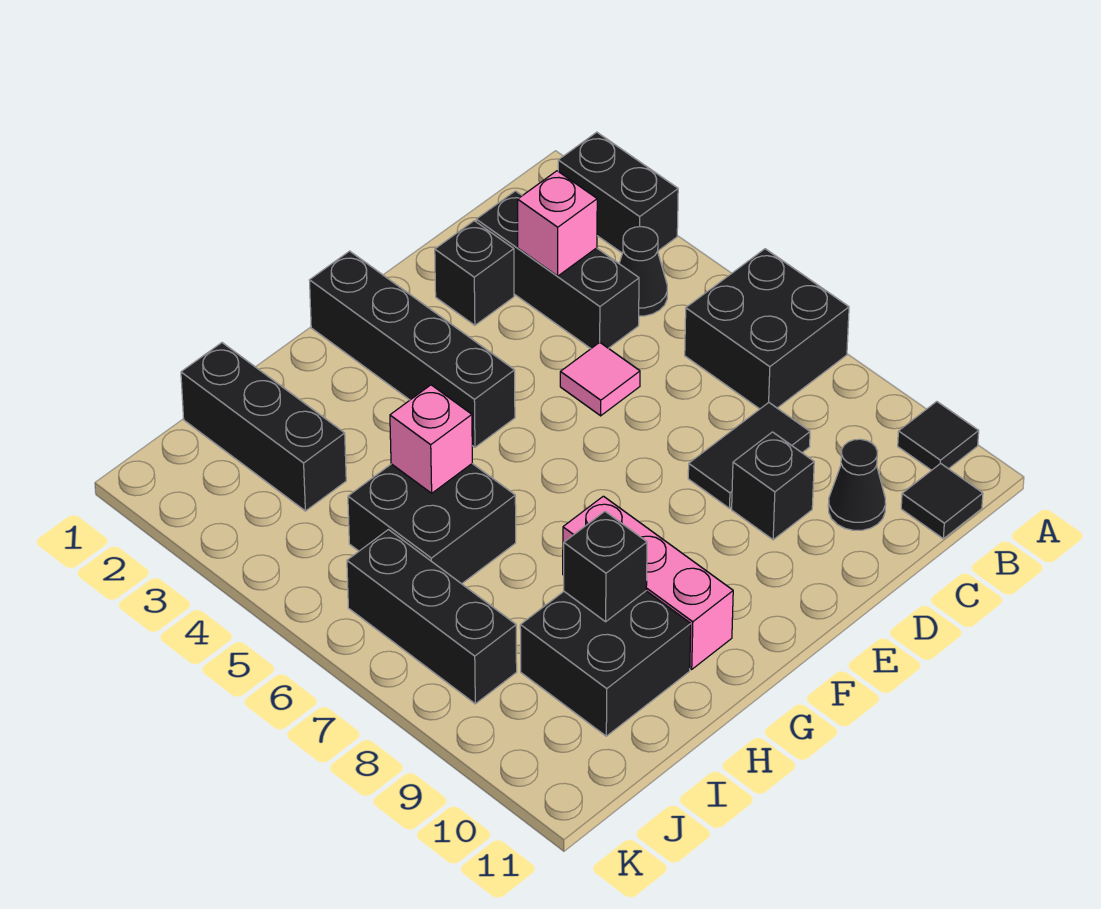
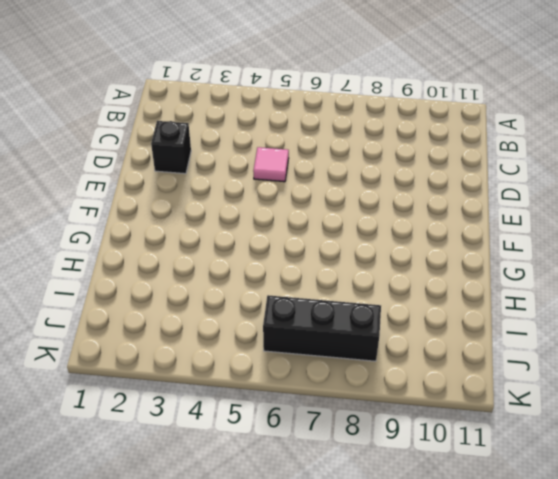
none -> black 1x2 brick [558,132,678,253]
none -> black 2x2 brick [685,249,849,409]
none -> black 1x1 tile [898,402,979,470]

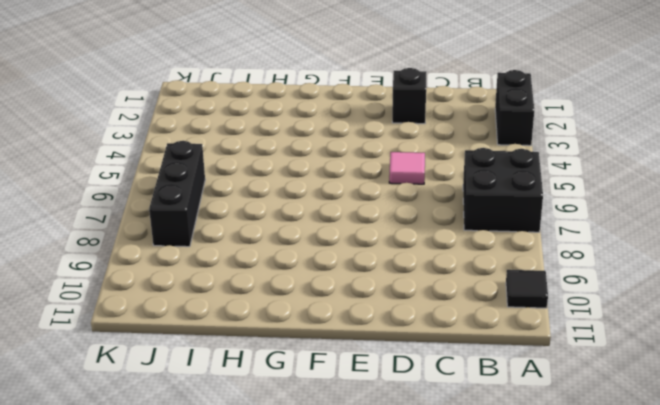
none -> black 1x1 cone [619,227,667,316]
none -> black 1x1 tile [901,463,983,539]
none -> black 1x3 brick [476,191,639,349]

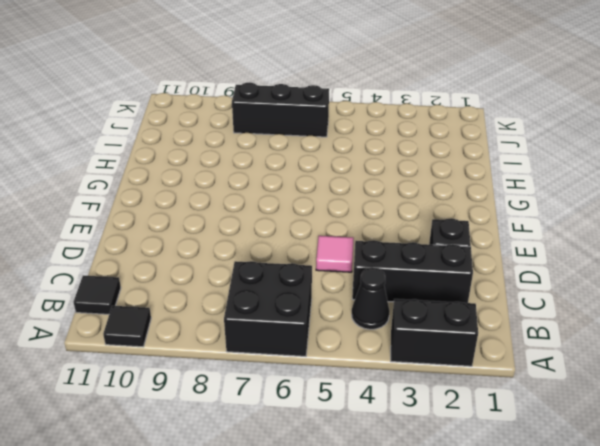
none -> black 1x2 tile [688,403,810,508]
none -> black 1x1 cone [828,439,886,530]
none -> black 1x1 brick [732,432,814,540]

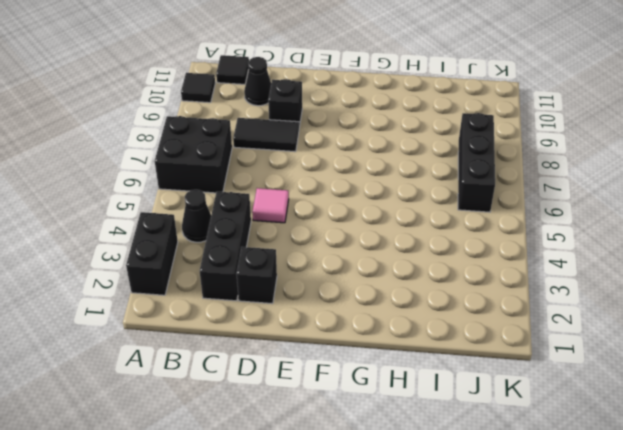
none -> black 1x4 brick [310,251,515,447]
none -> pink 1x3 brick [563,496,733,669]
none -> black 2x2 brick [348,464,516,584]

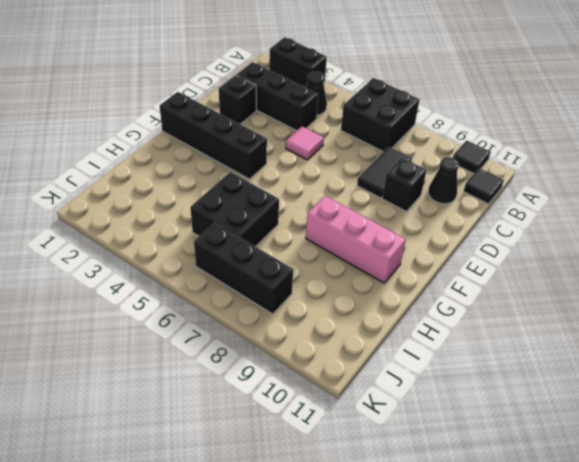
none -> black 2x2 brick [520,591,691,736]
none -> black 1x3 brick [181,343,346,511]
none -> pink 1x1 brick [518,171,597,276]

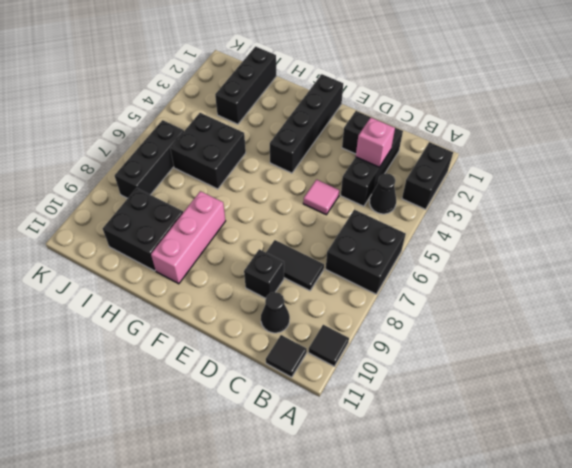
none -> pink 1x1 brick [390,385,472,493]
none -> black 1x1 brick [564,512,647,622]

